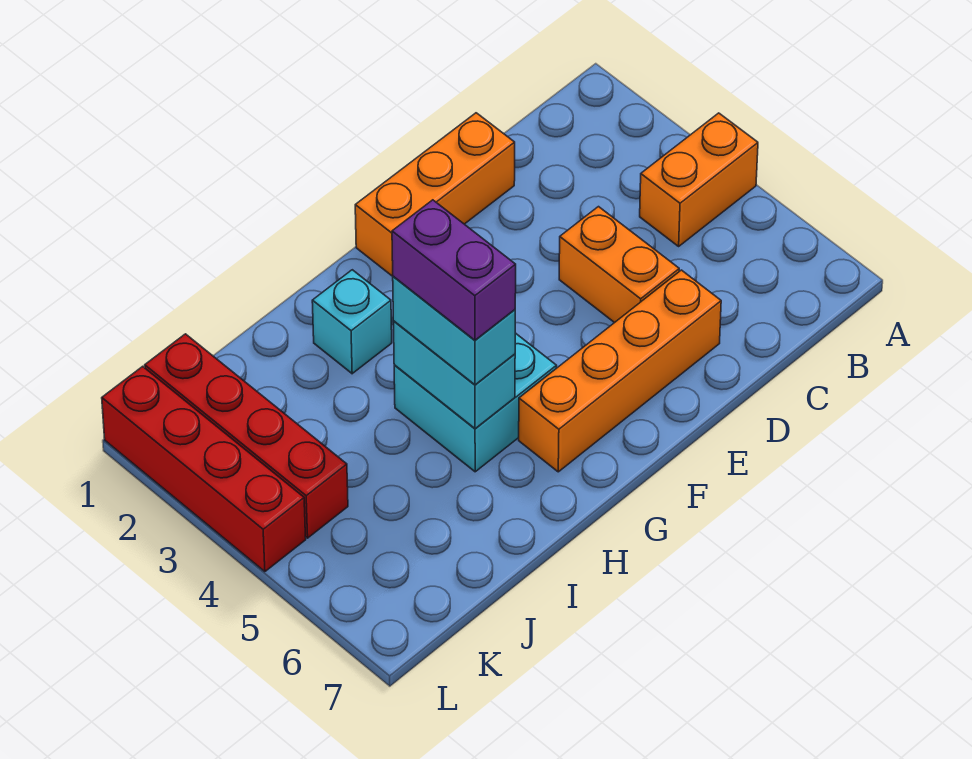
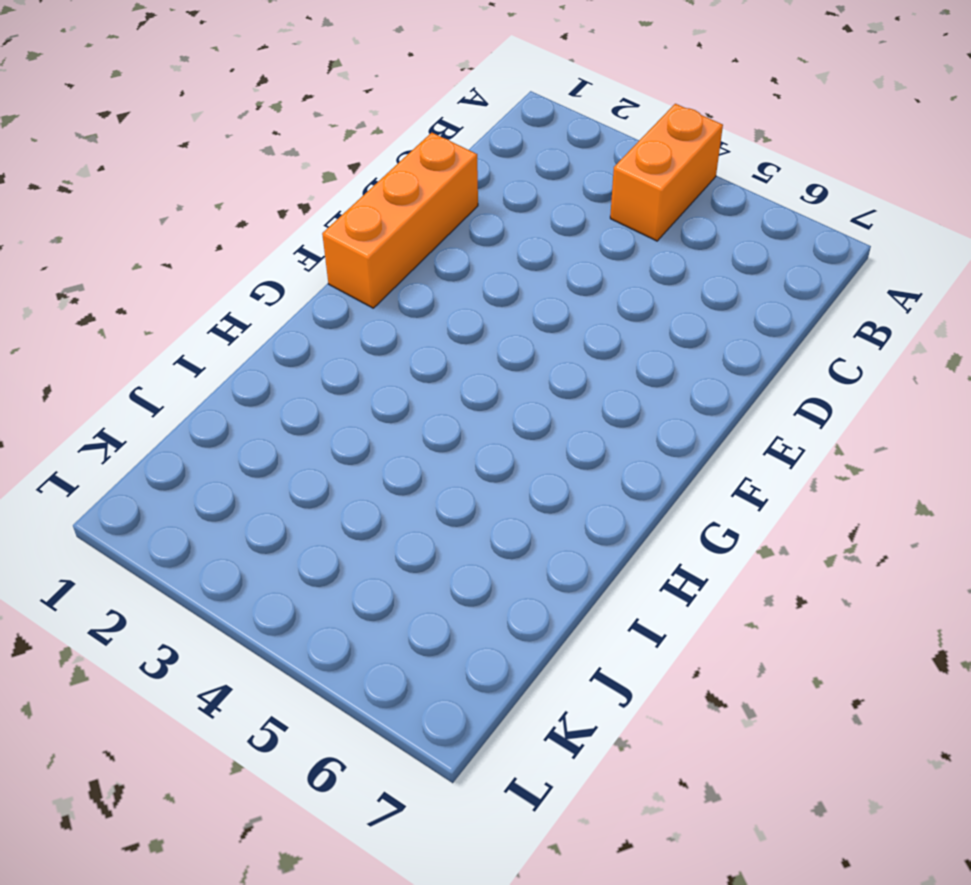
none -> orange 1x2 brick [559,207,679,323]
none -> orange 1x4 brick [519,270,721,472]

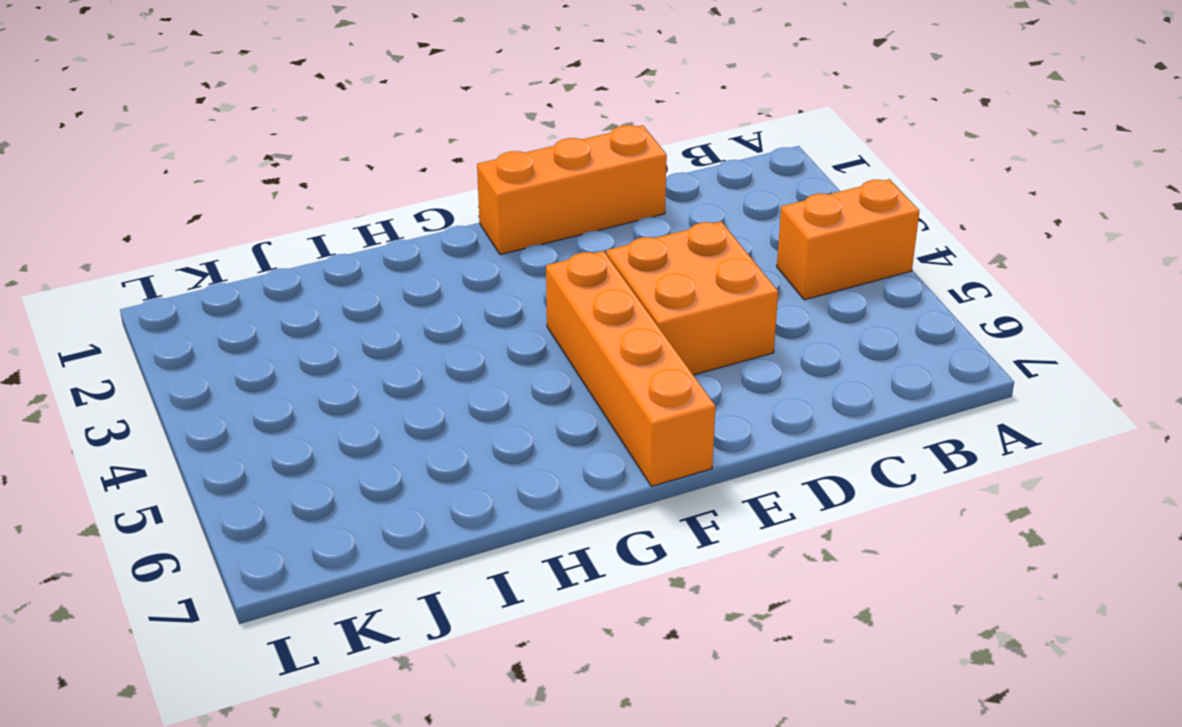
orange 2x2 brick [606,222,778,375] -> orange 1x2 brick [559,207,679,323]
orange 1x4 brick [546,251,715,486] -> orange 1x4 brick turned to [519,270,721,472]
none -> cyan 2x2 brick [394,333,556,472]
none -> cyan 1x1 brick [312,270,392,374]

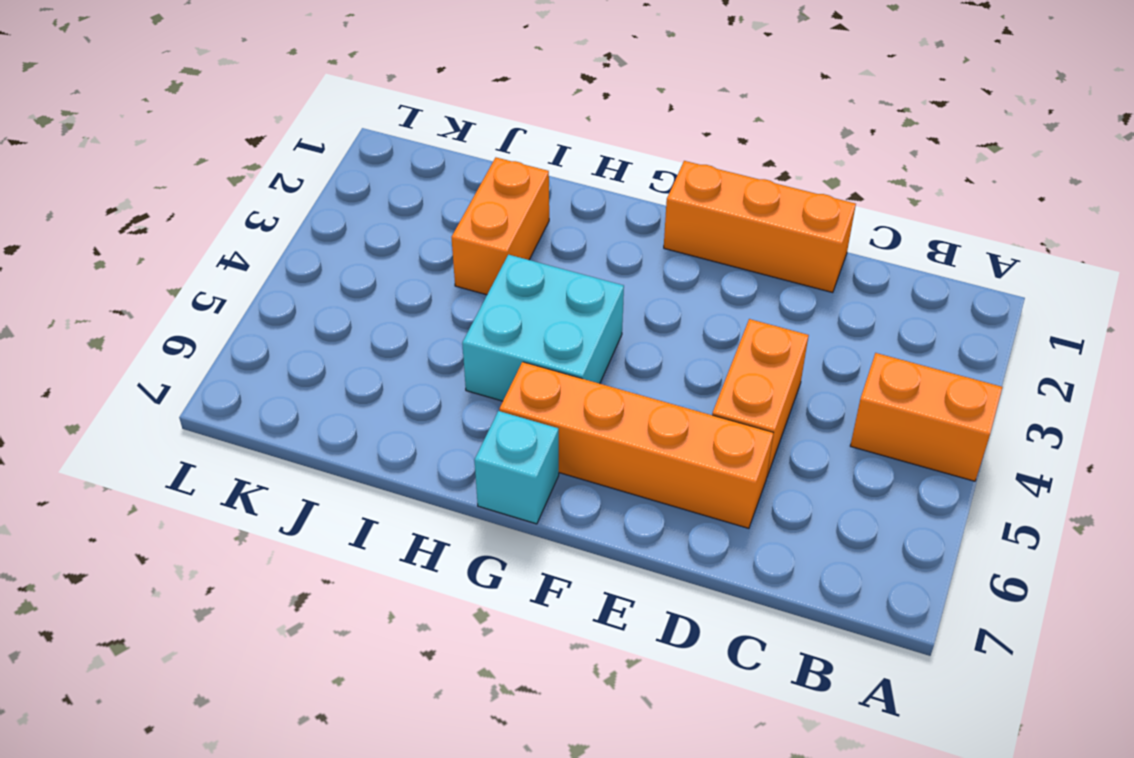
cyan 1x1 brick [474,411,559,524] -> cyan 1x1 brick moved to [312,270,392,374]
orange 1x2 brick [451,158,549,295] -> none
none -> red 1x4 brick [145,334,348,538]
none -> red 1x4 brick [102,366,306,572]

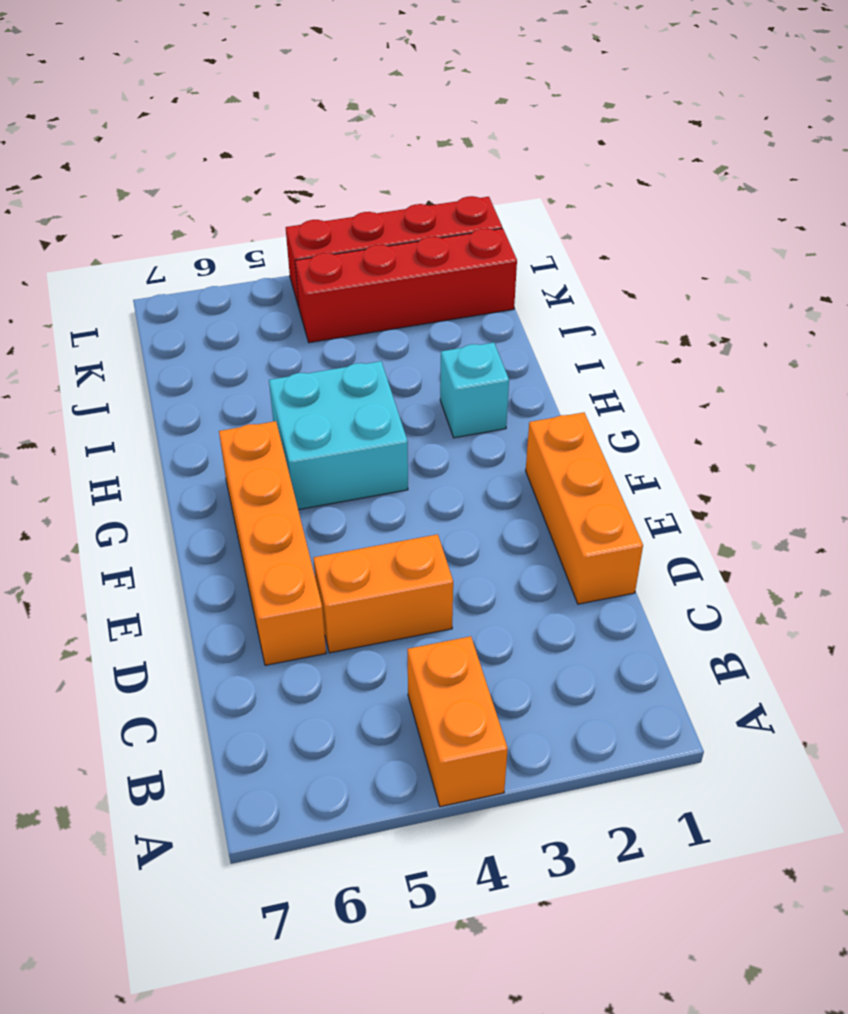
none -> cyan 1x2 brick [393,321,515,429]
none -> cyan 1x2 brick [393,276,515,385]

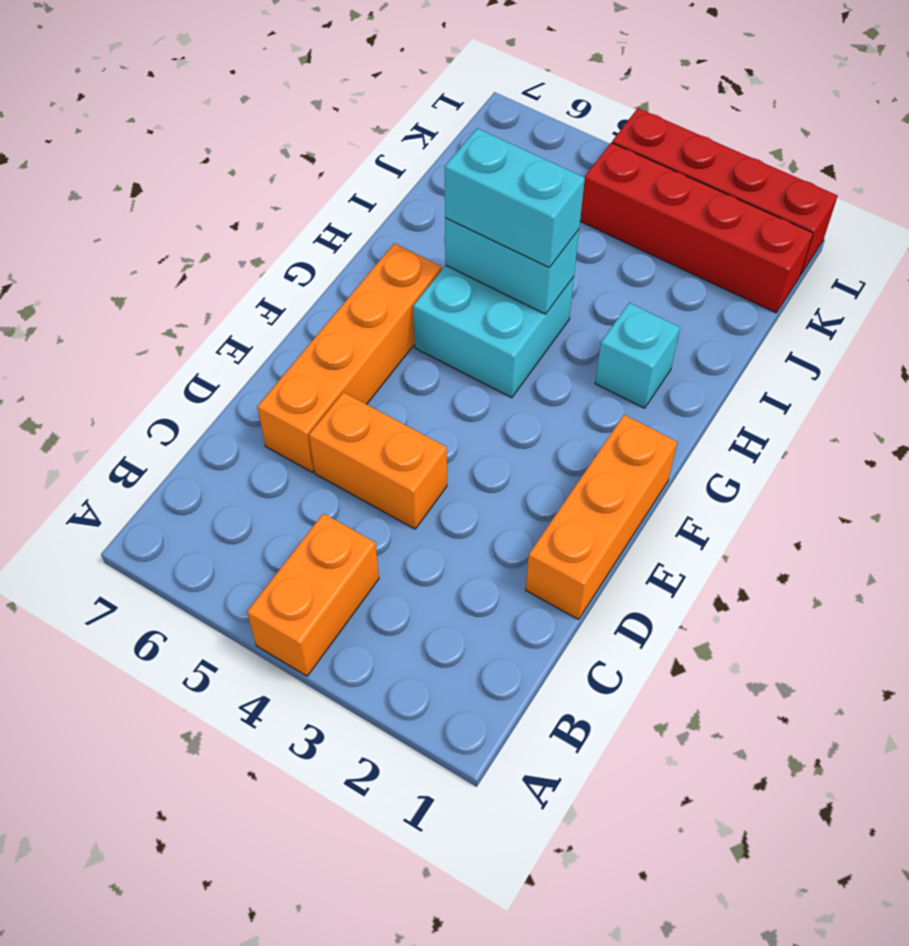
none -> purple 1x2 brick [392,200,516,340]

